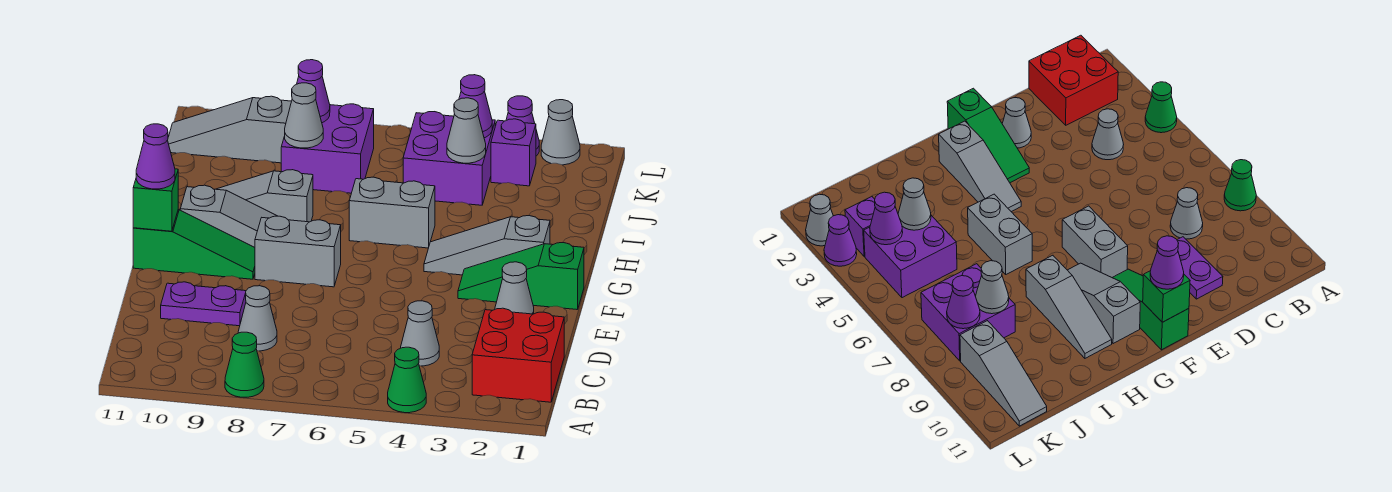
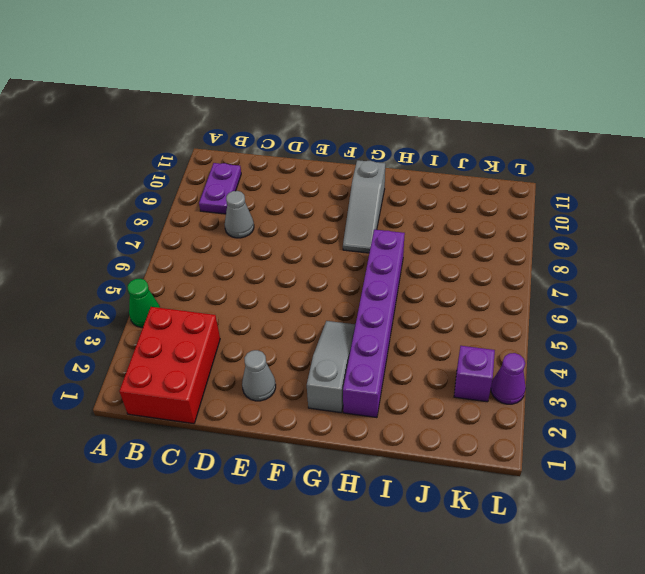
red 2x3 brick [120,307,220,424] -> red 2x2 brick [472,308,564,402]
purple 1x2 plate [199,163,241,214] -> purple 1x2 plate moved to [161,282,246,326]
purple 1x6 brick [343,230,405,418] -> grey 1x2 brick [349,177,435,248]
none -> green 1x1 cone [225,332,264,397]
none -> grey 1x1 cone [401,301,439,366]
none -> green 1x3 slope [458,243,584,310]

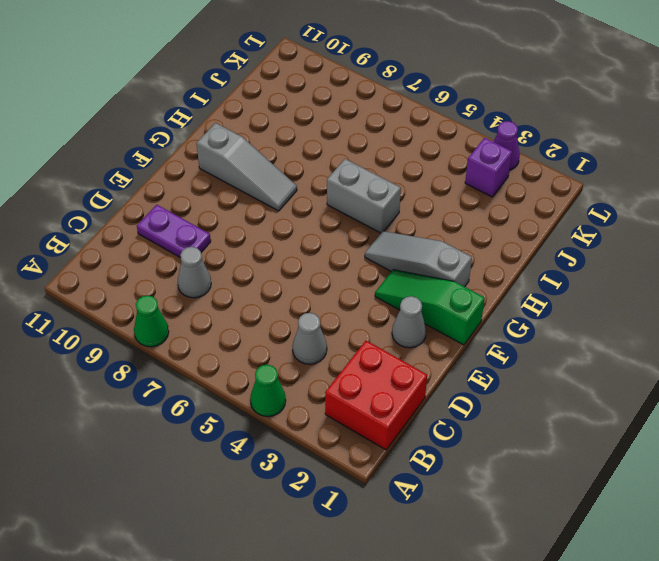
none -> grey 1x2 brick [255,216,341,287]
none -> green 1x3 slope [133,210,255,279]
none -> grey 1x3 slope [217,170,313,222]

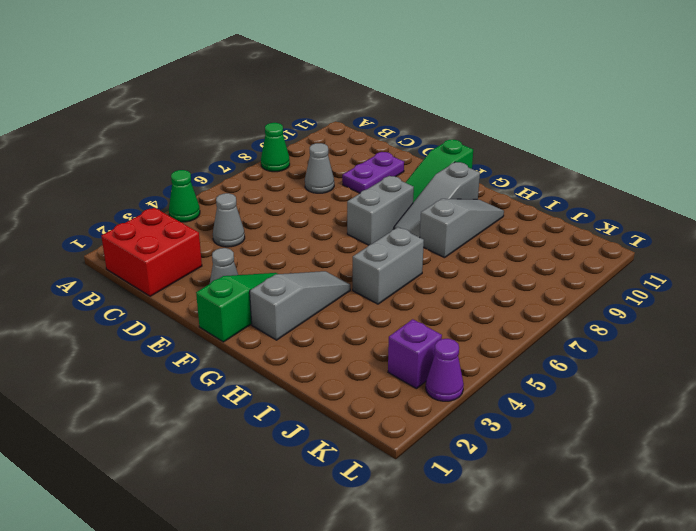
none -> purple 2x2 brick [403,112,495,205]
none -> purple 2x2 brick [281,104,374,193]
none -> grey 1x3 slope [168,96,292,163]

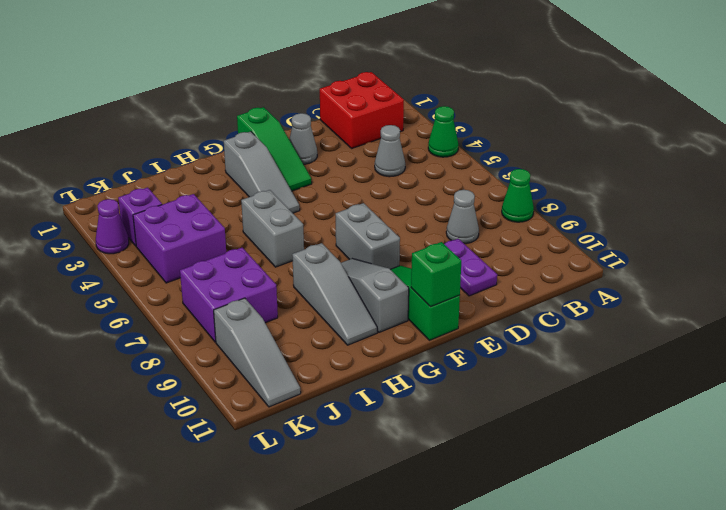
none -> grey 1x1 cone [541,100,580,165]
none -> grey 1x1 cone [447,98,486,163]
none -> grey 1x1 cone [285,83,323,148]

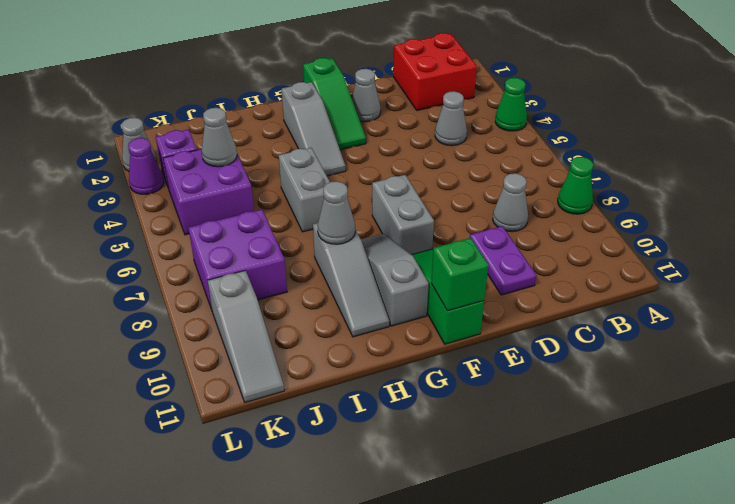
grey 1x1 cone [318,181,355,244] -> grey 1x1 cone moved to [285,83,323,148]
none -> purple 1x1 cone [459,75,492,138]
none -> purple 1x1 cone [297,60,330,123]
none -> purple 1x1 cone [136,124,175,189]

